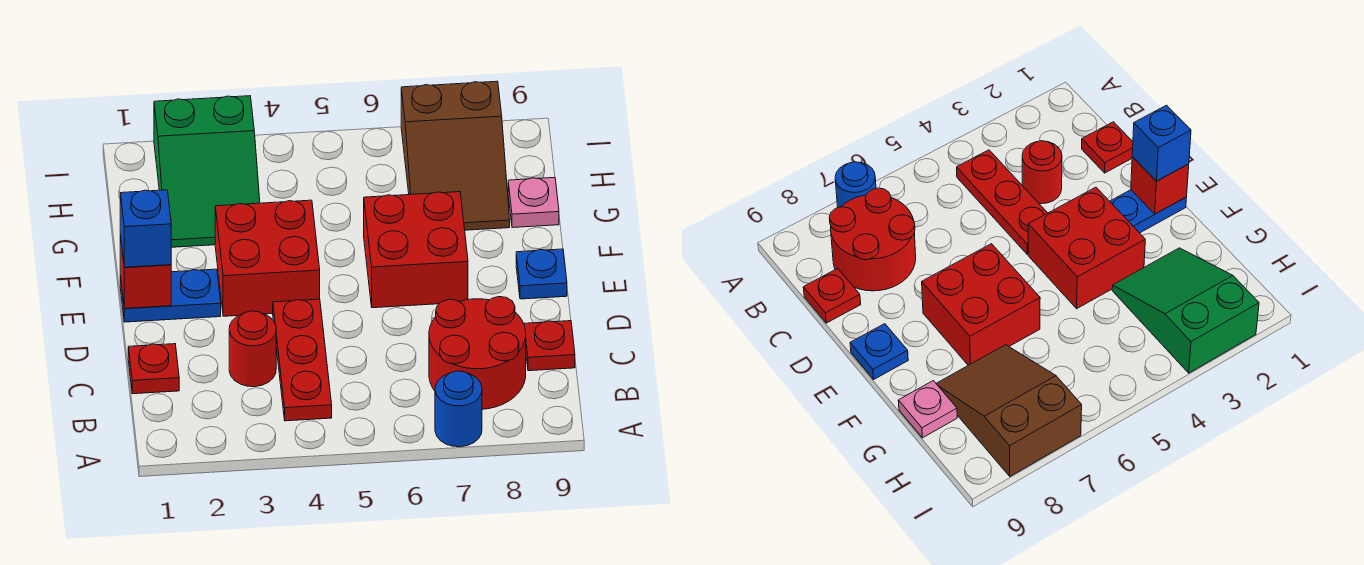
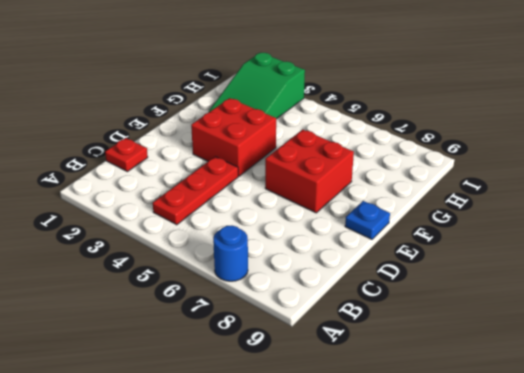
none -> red 2x2 round brick [429,297,526,409]
none -> red 1x1 round brick [229,311,276,387]
none -> red 1x1 plate [524,321,575,371]

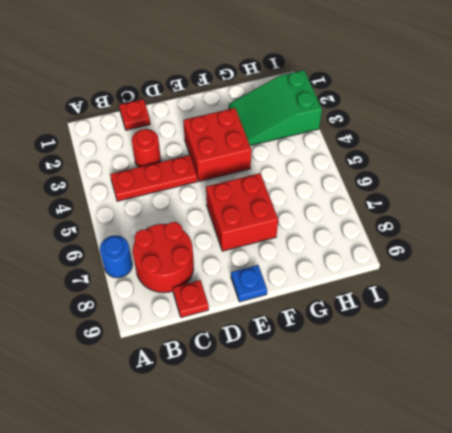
none -> blue 1x2 plate [120,269,221,322]
none -> brown 2x3 slope [401,81,510,230]
none -> pink 1x1 plate [508,178,559,228]

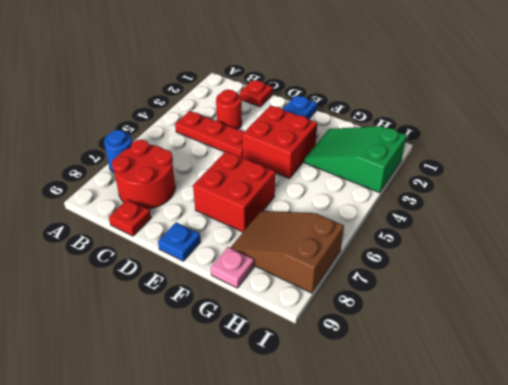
none -> red 1x1 brick [120,235,171,308]
none -> blue 1x1 brick [120,190,171,267]

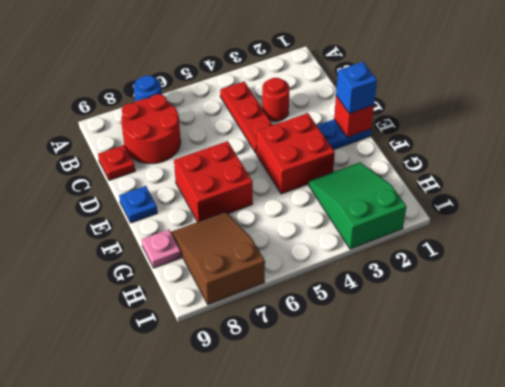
none -> red 1x1 plate [128,344,179,394]

